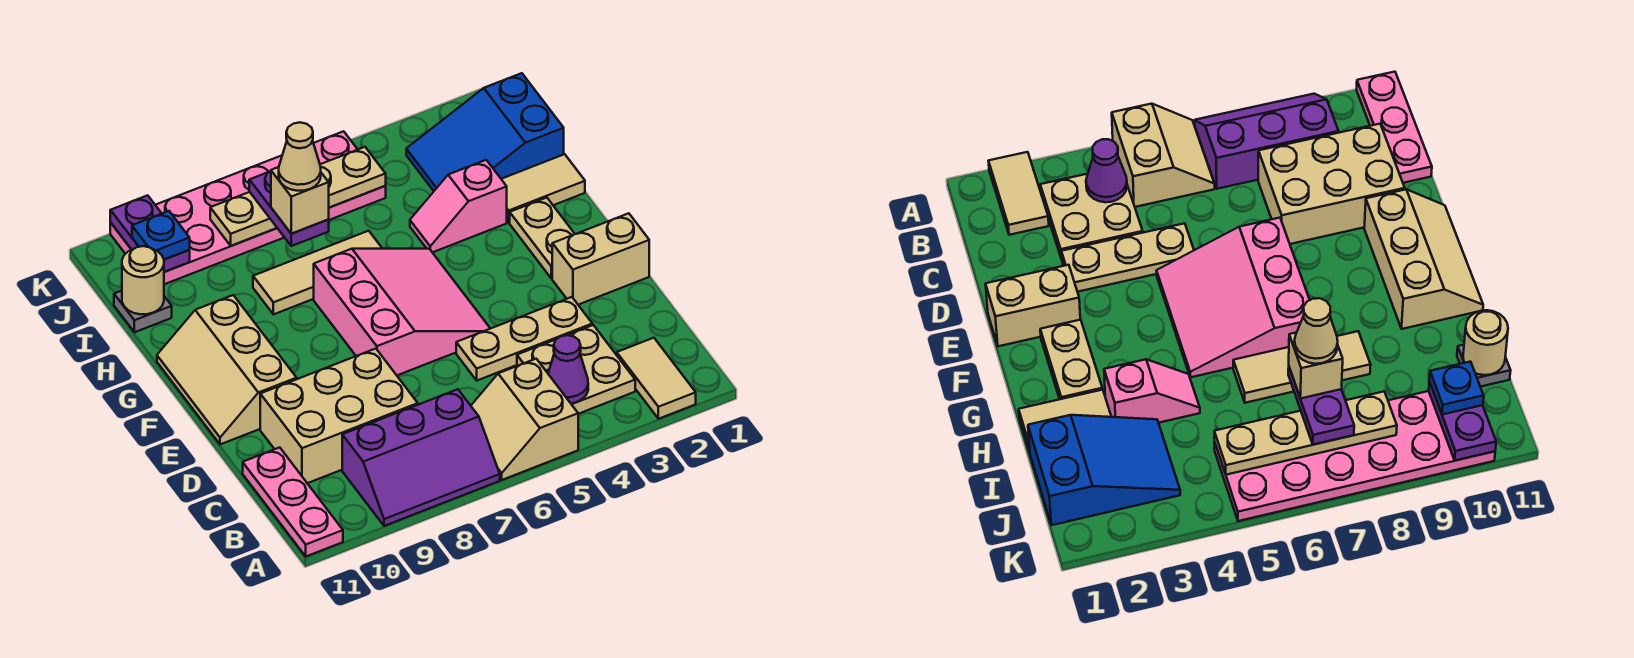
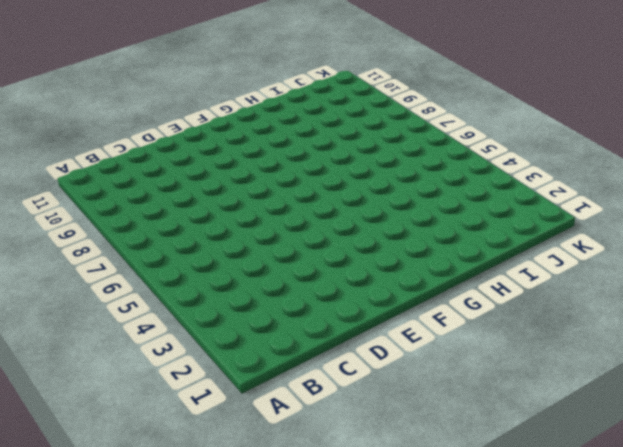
none -> tan 1x2 tile [617,338,696,419]
none -> tan 2x2 slope [471,359,578,480]
none -> purple 2x3 slope [342,389,500,526]

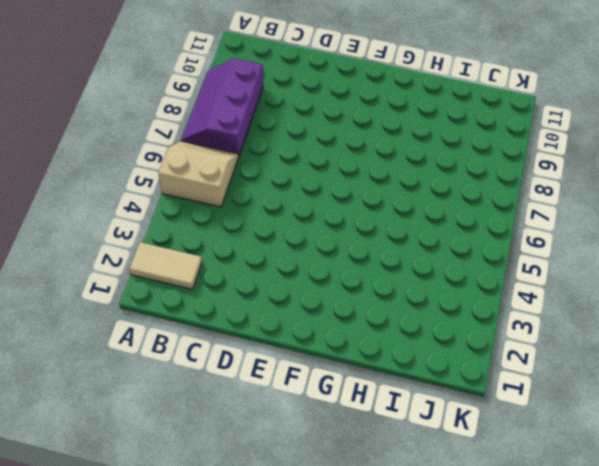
none -> pink 1x3 plate [243,447,343,556]
none -> tan 2x2 plate [517,325,635,414]
none -> tan 2x3 brick [260,349,418,483]

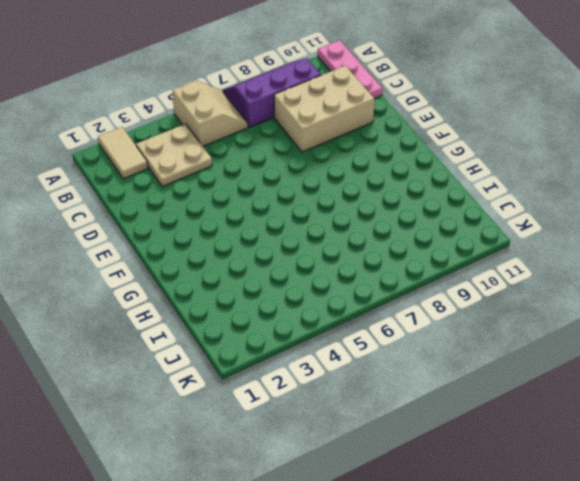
none -> tan 1x3 plate [456,297,592,380]
none -> tan 1x2 brick [552,213,649,305]
none -> pink 3x3 slope [314,249,490,375]

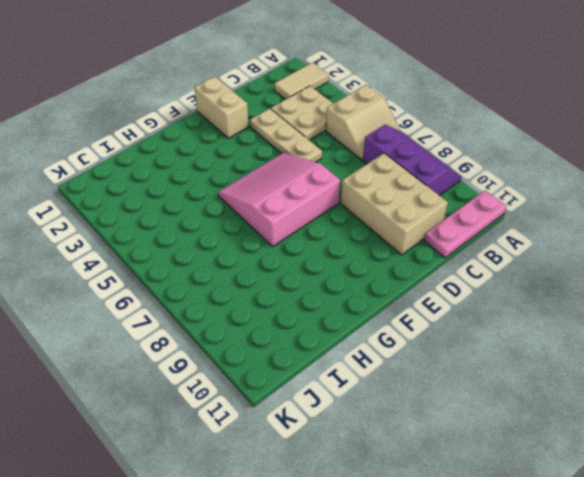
none -> tan 2x3 slope [157,295,297,444]
none -> tan 1x2 plate [510,198,575,279]
none -> tan 1x2 tile [501,154,585,222]

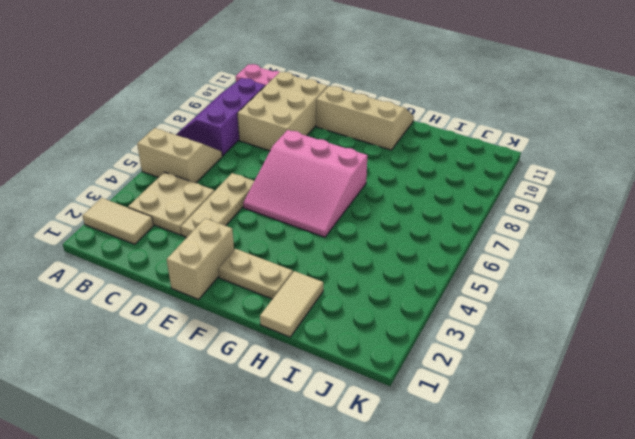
none -> pink 1x2 slope [410,160,507,252]
none -> tan 1x3 tile [253,231,382,314]
none -> blue 2x3 slope [406,73,564,191]

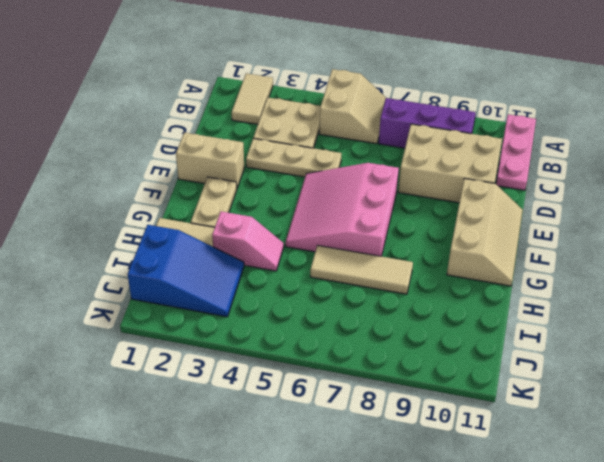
none -> grey 1x1 plate [114,291,172,332]
none -> pink 2x6 plate [110,131,386,284]
none -> purple 1x1 cone [548,335,588,403]

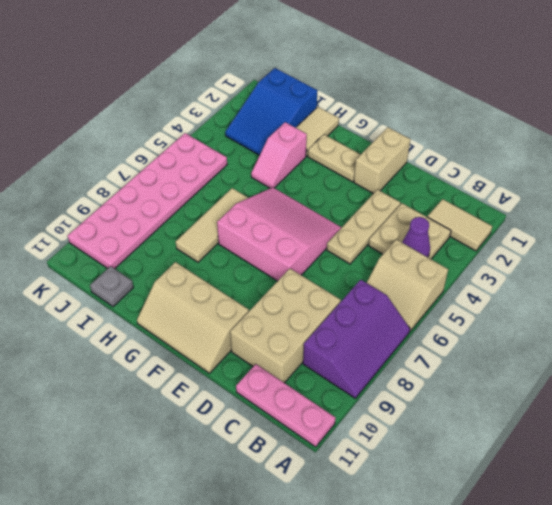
none -> tan 1x1 round brick [122,246,164,314]
none -> tan 1x4 plate [210,147,386,246]
none -> purple 1x2 plate [110,195,190,272]

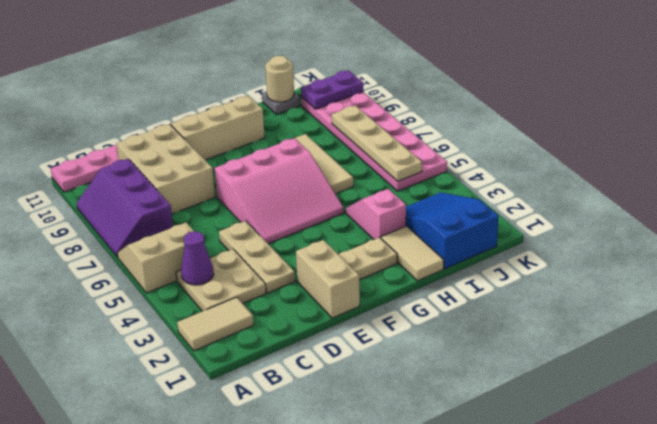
none -> purple 1x2 plate [249,171,329,246]
none -> blue 1x1 plate [132,211,190,260]
none -> tan 1x1 brick [271,167,329,234]

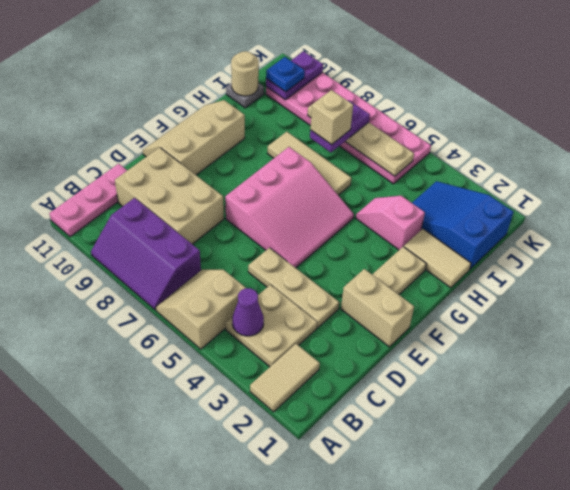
none -> tan 1x1 cone [279,123,321,191]

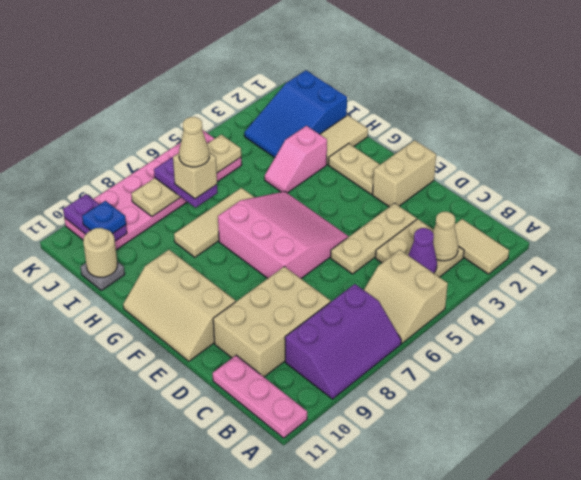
tan 1x1 cone [433,212,458,261] -> none

